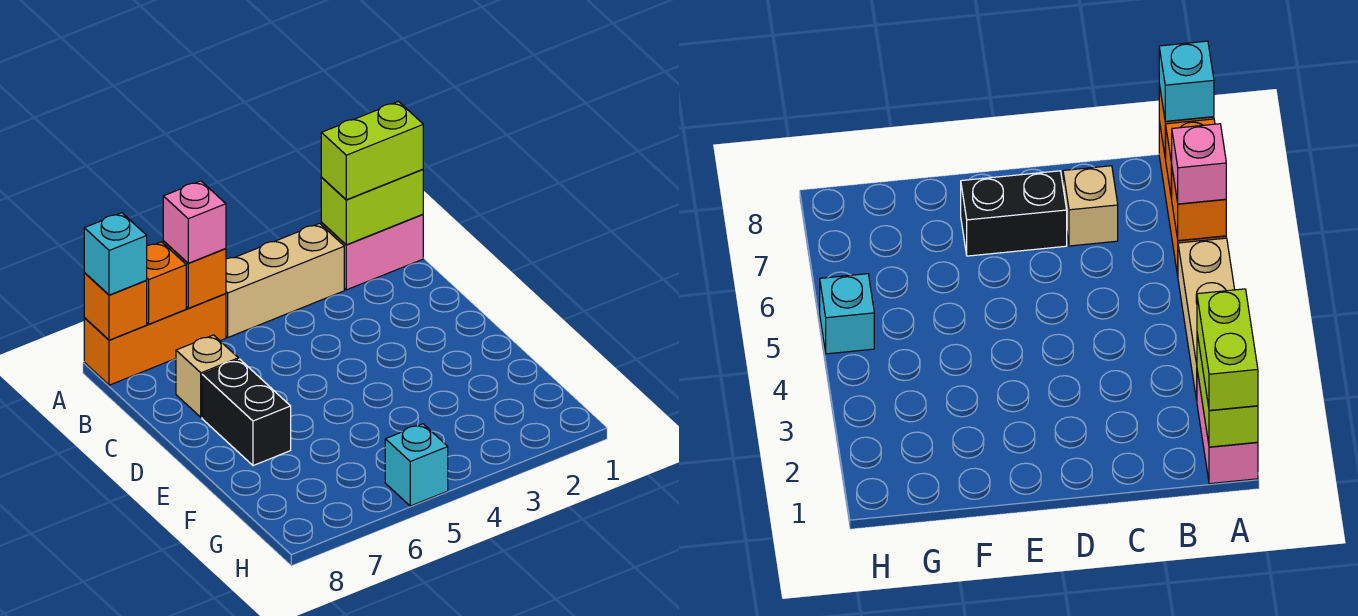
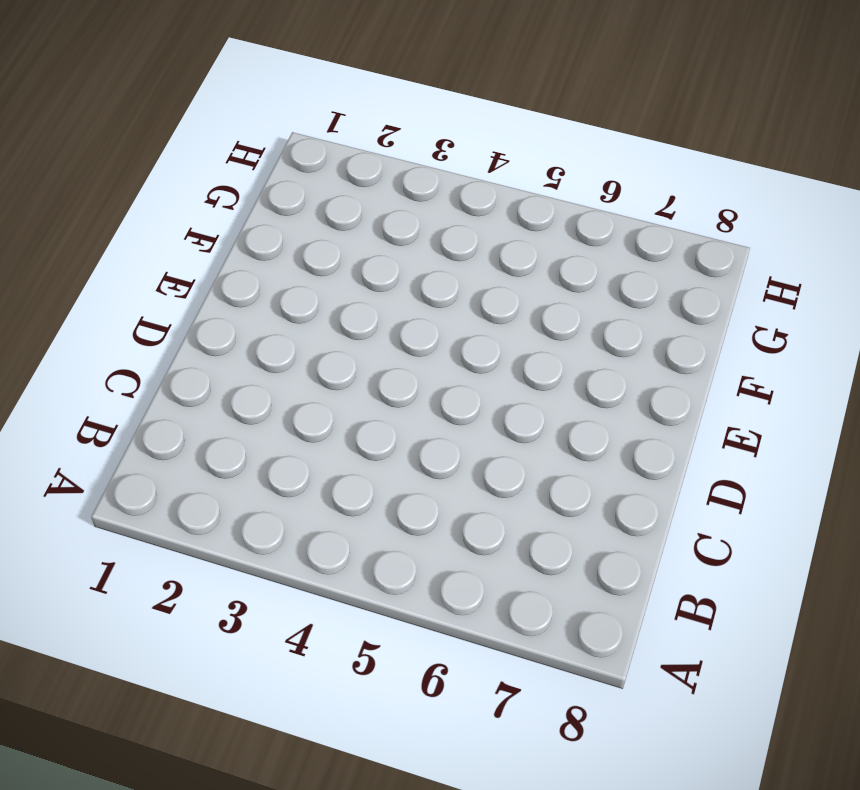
none -> pink 1x2 brick [321,215,423,290]
none -> tan 1x3 brick [226,223,344,337]
none -> orange 1x3 brick [84,294,226,385]

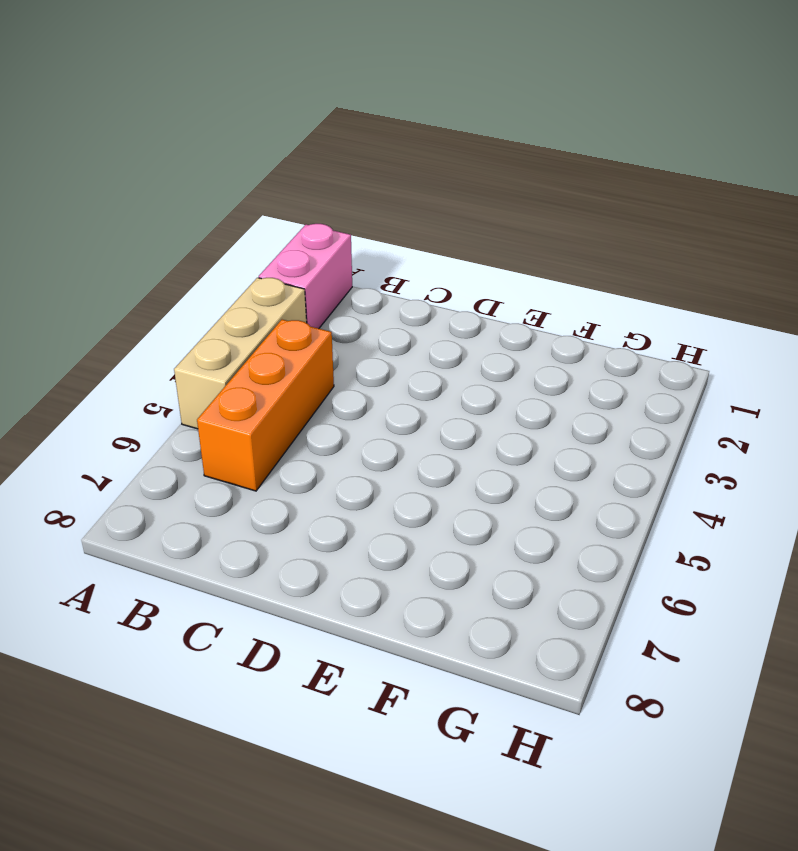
orange 1x3 brick [197,320,334,491] -> orange 1x3 brick moved to [84,294,226,385]
none -> tan 1x1 brick [176,335,238,417]
none -> black 1x2 brick [202,359,291,466]
none -> cyan 1x1 brick [385,424,448,506]

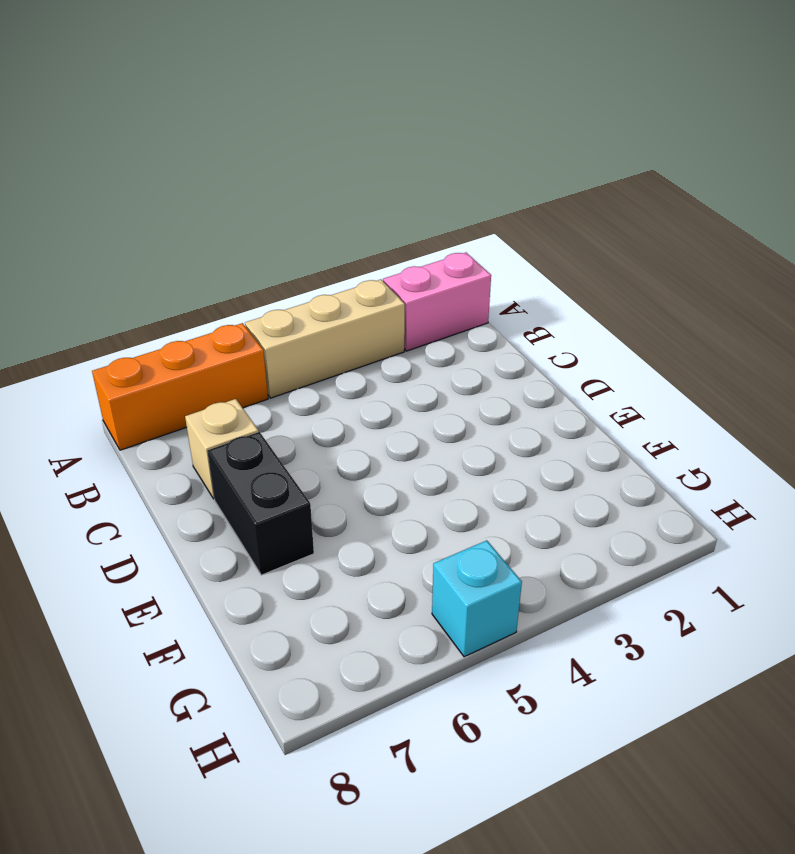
none -> lime 1x2 brick [321,169,423,245]
none -> orange 1x1 brick [163,241,226,308]
none -> orange 1x1 brick [146,242,186,324]

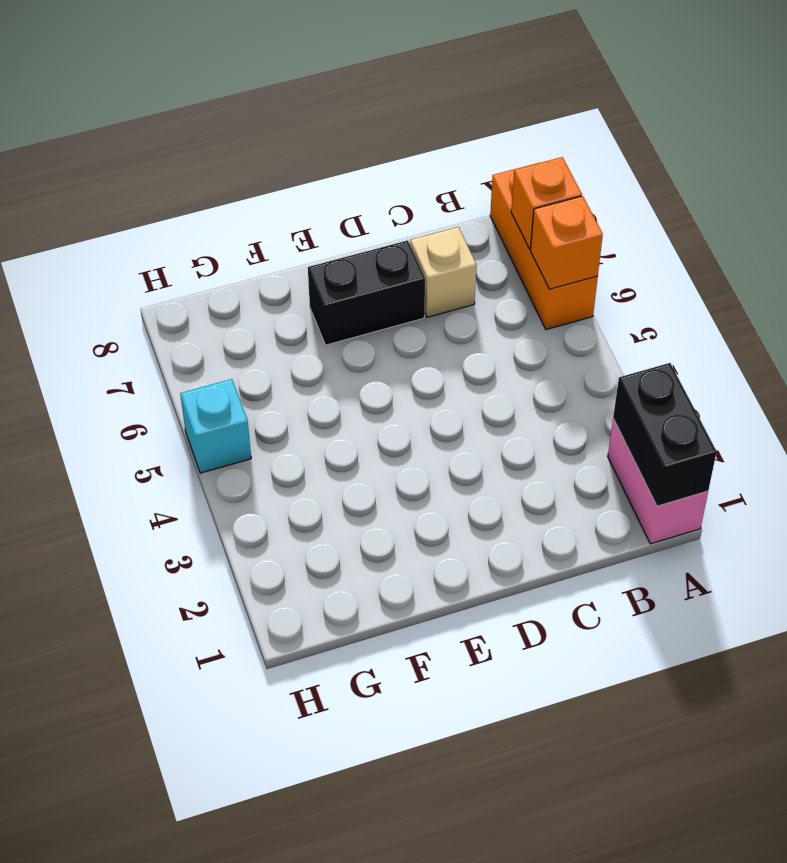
black 1x2 brick [613,363,717,506] -> lime 1x2 brick [321,169,423,245]
none -> tan 1x3 brick [226,223,344,337]
none -> orange 1x1 brick [84,273,147,340]
none -> lime 1x2 brick [321,102,423,200]

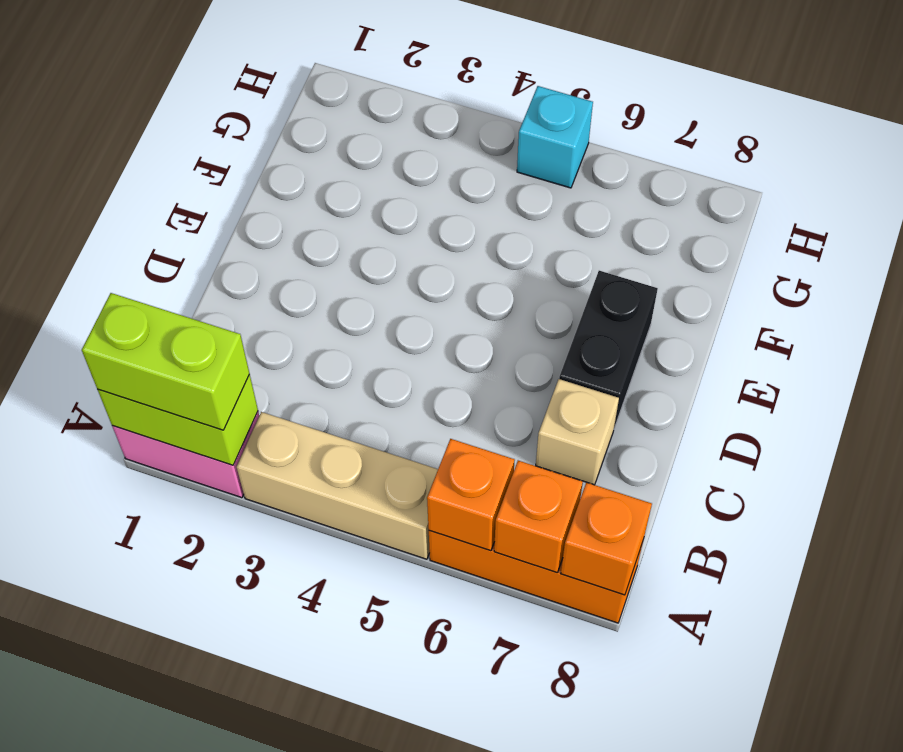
none -> pink 1x1 brick [163,181,226,263]
none -> cyan 1x1 brick [84,213,147,295]

